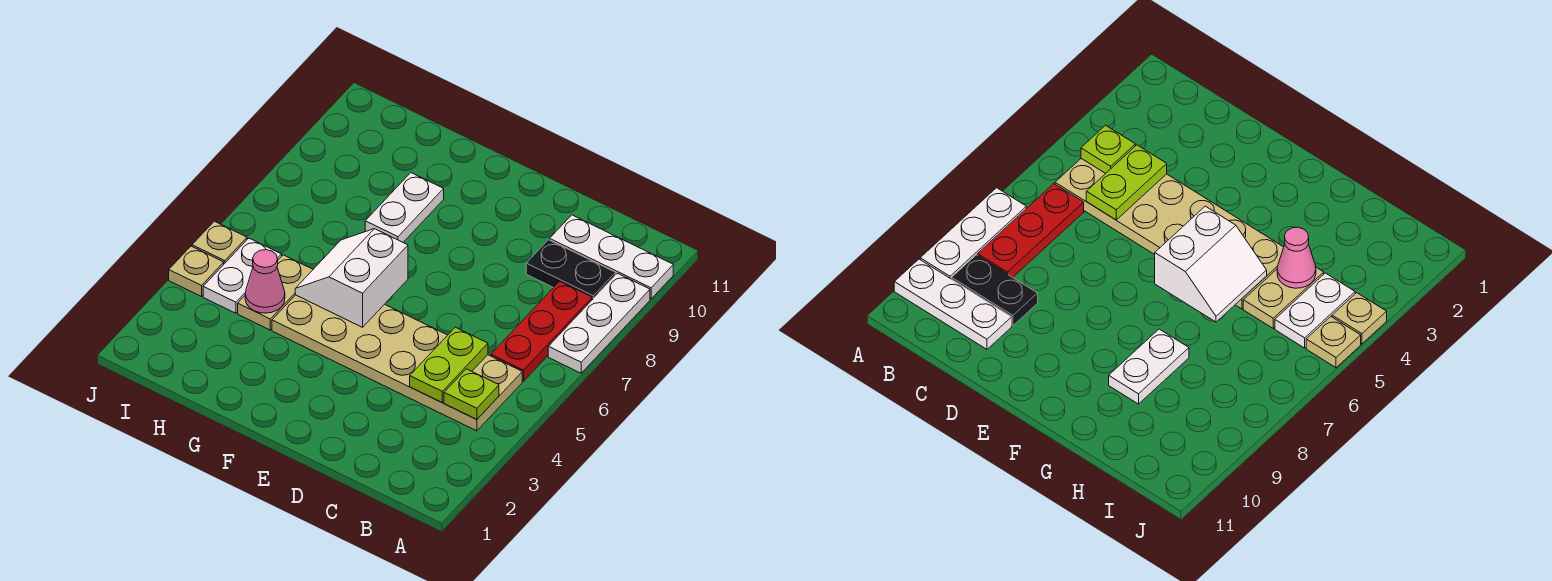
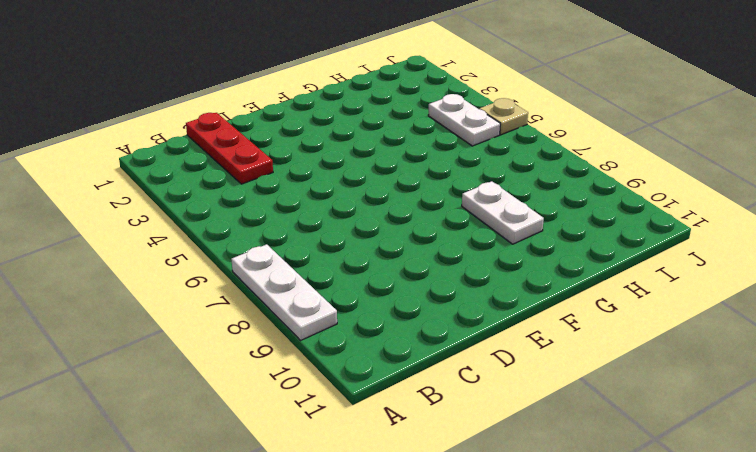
red 1x3 plate [186,113,273,184] -> red 1x3 plate moved to [491,281,592,381]
none -> white 1x3 plate [550,215,673,299]
none -> tan 2x6 plate [272,295,522,431]
none -> black 1x2 plate [526,240,616,300]

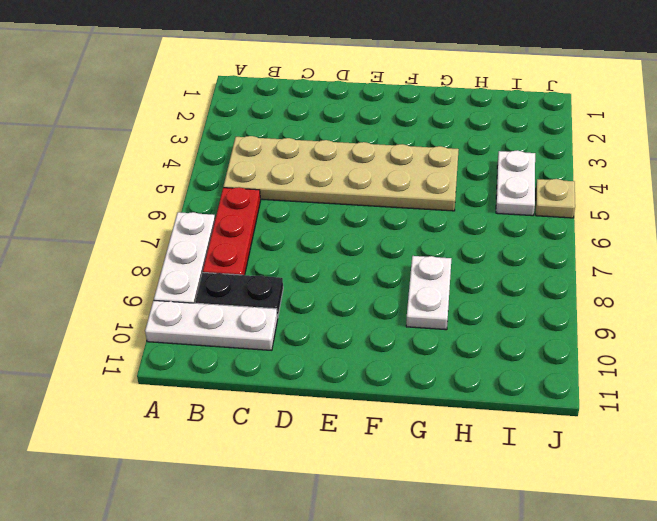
none -> tan 1x2 plate [238,255,313,330]
none -> tan 1x1 plate [169,246,224,297]
none -> lime 1x1 plate [444,369,499,420]

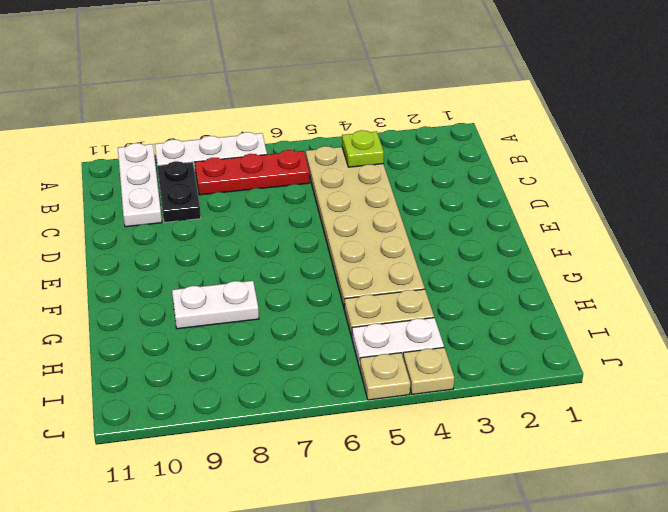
none -> lime 1x2 plate [410,327,488,402]
none -> white 2x2 slope [295,229,408,327]
none -> pink 1x1 cone [245,250,285,313]

